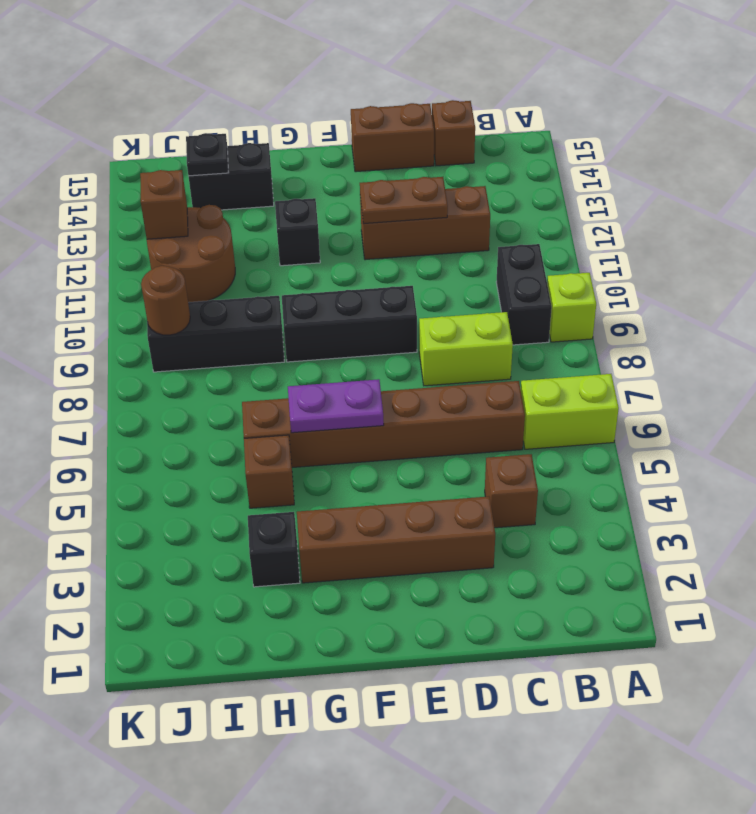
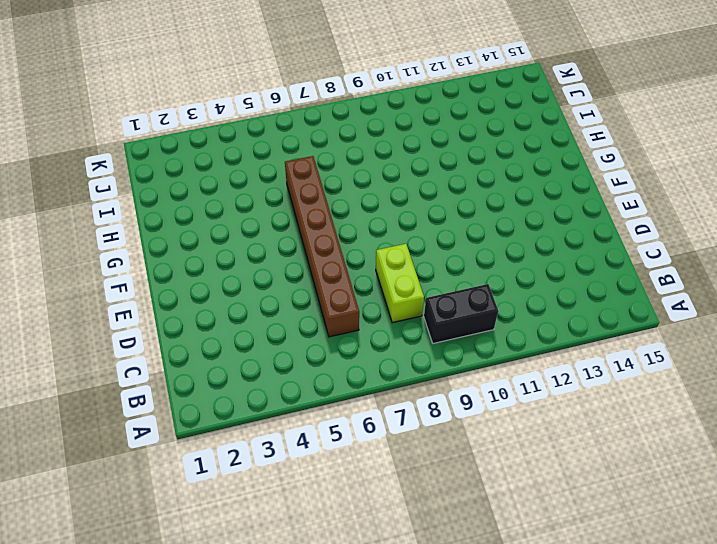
none -> lime 1x2 brick [521,374,619,449]
none -> lime 1x1 brick [547,273,596,342]
none -> brown 1x1 brick [485,454,538,528]

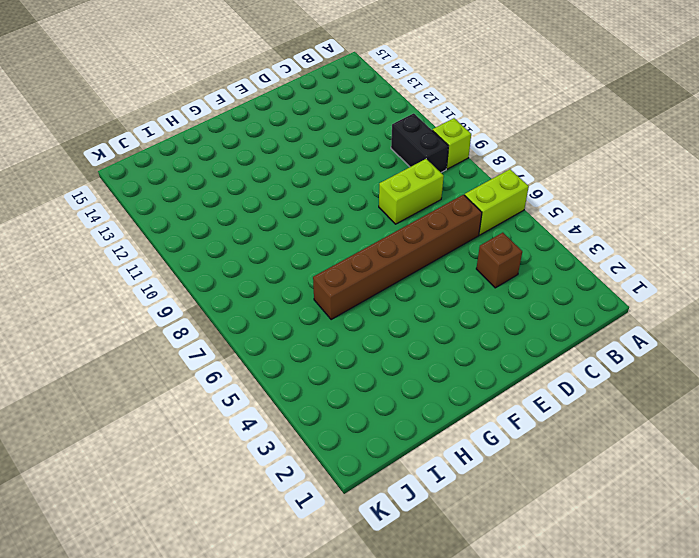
none -> brown 1x3 brick [360,186,490,260]
none -> brown 1x1 brick [432,100,475,166]
none -> brown 1x4 brick [297,496,495,583]

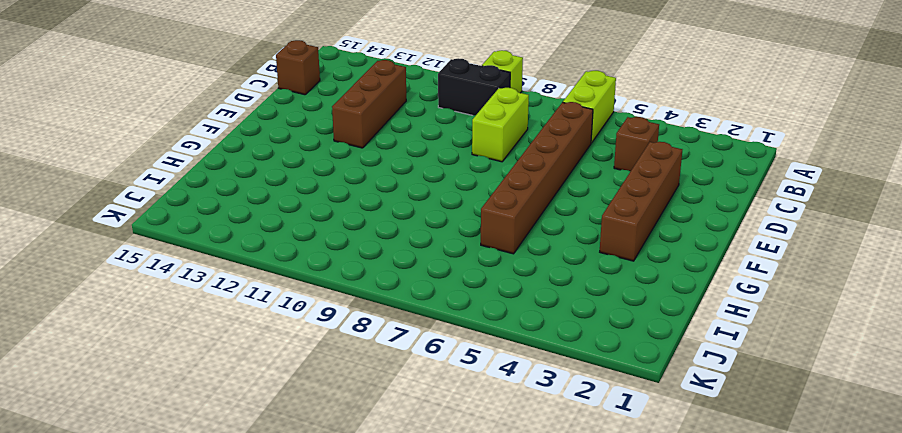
none -> brown 1x2 brick [351,103,434,172]
none -> black 1x3 brick [282,286,417,362]
none -> black 1x1 brick [275,198,320,266]

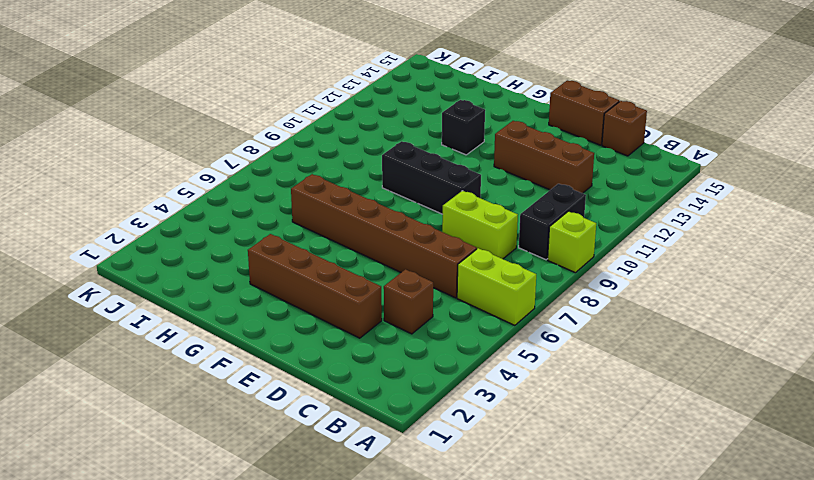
none -> black 1x1 brick [248,512,300,587]
none -> brown 1x1 brick [244,435,294,508]
none -> black 1x3 brick [147,296,285,372]

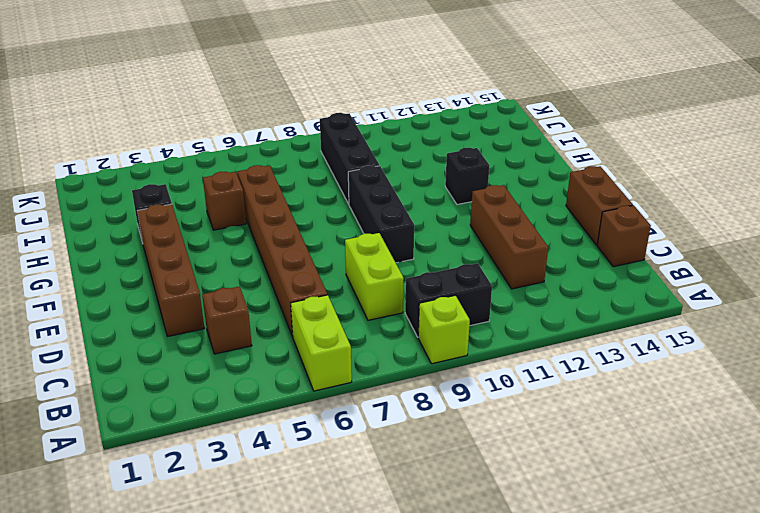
none -> black 1x2 brick [189,143,274,210]
none -> brown 2x2 round brick [147,205,235,302]
none -> brown 1x2 plate [360,177,448,224]

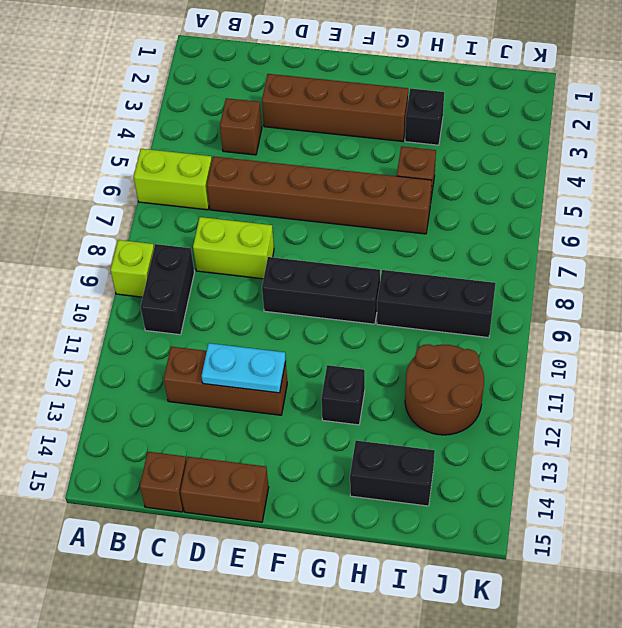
cyan 1x2 plate [202,343,286,393] -> brown 1x2 plate [360,177,448,224]
none -> purple 1x2 plate [288,379,384,433]
none -> black 1x1 plate [186,133,229,176]
none -> brown 1x1 round brick [141,266,190,335]

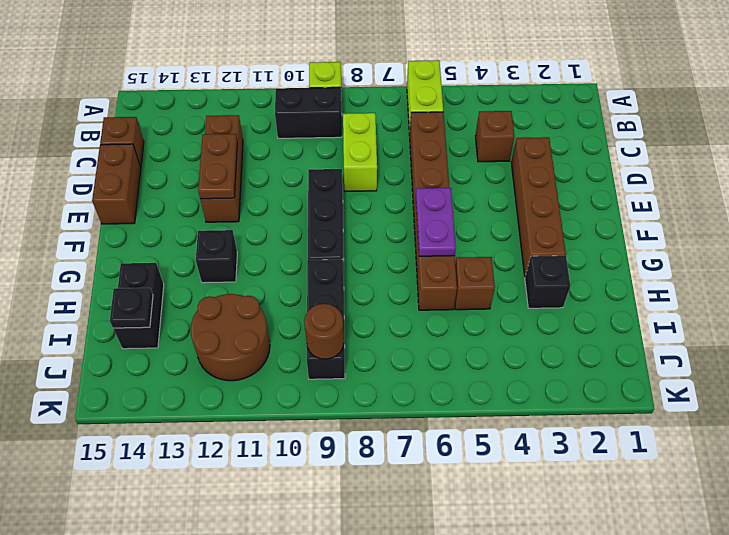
none -> brown 1x1 brick [140,170,188,239]

